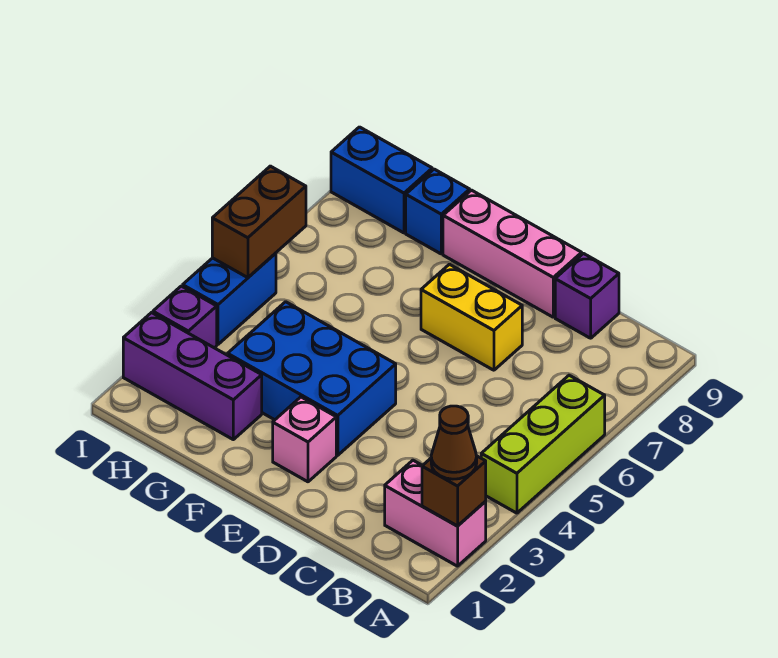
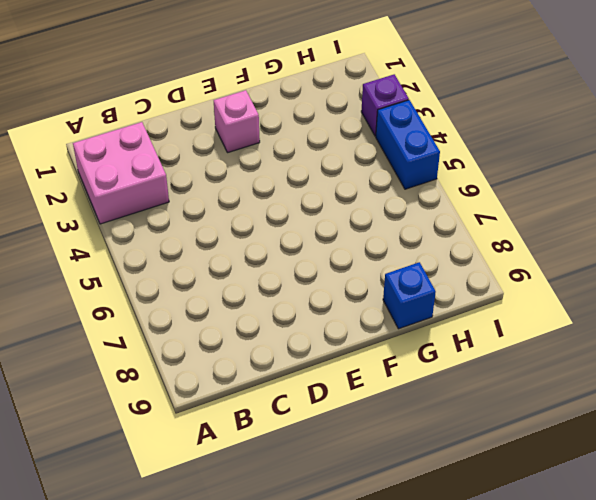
pink 2x2 brick [73,122,169,224] -> pink 1x2 brick [385,460,486,566]
none -> lime 1x3 brick [481,375,605,513]
none -> purple 1x1 brick [555,254,619,338]
none -> yellow 1x2 brick [421,264,522,370]

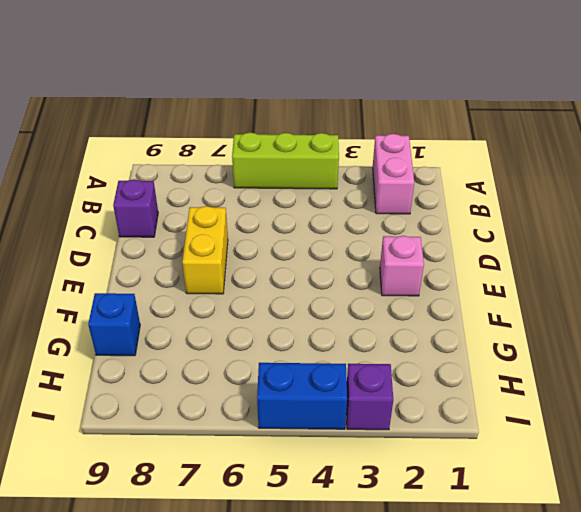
none -> pink 1x3 brick [443,190,582,317]
none -> blue 2x3 brick [228,302,396,455]
none -> purple 1x3 brick [123,313,262,440]

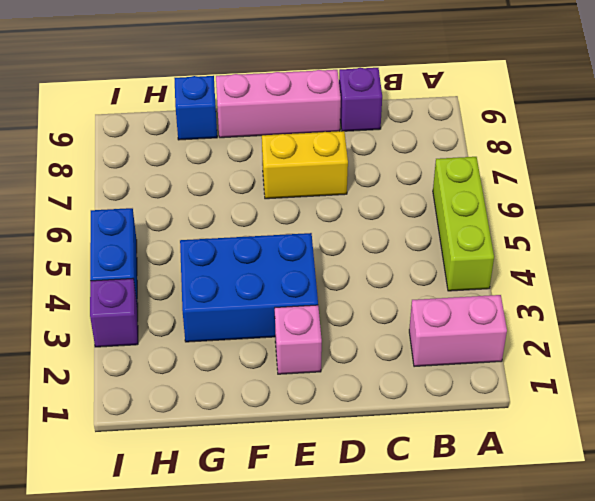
none -> purple 1x3 brick [123,313,262,440]
none -> blue 1x2 brick [331,127,432,233]
none -> brown 1x1 brick [422,456,486,526]

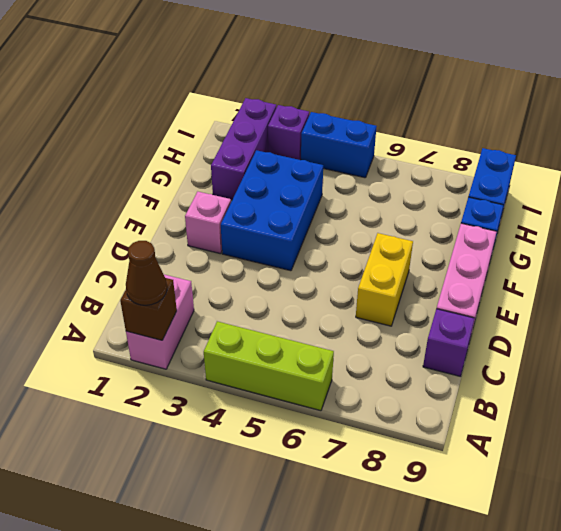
none -> brown 1x2 brick [212,166,306,278]

